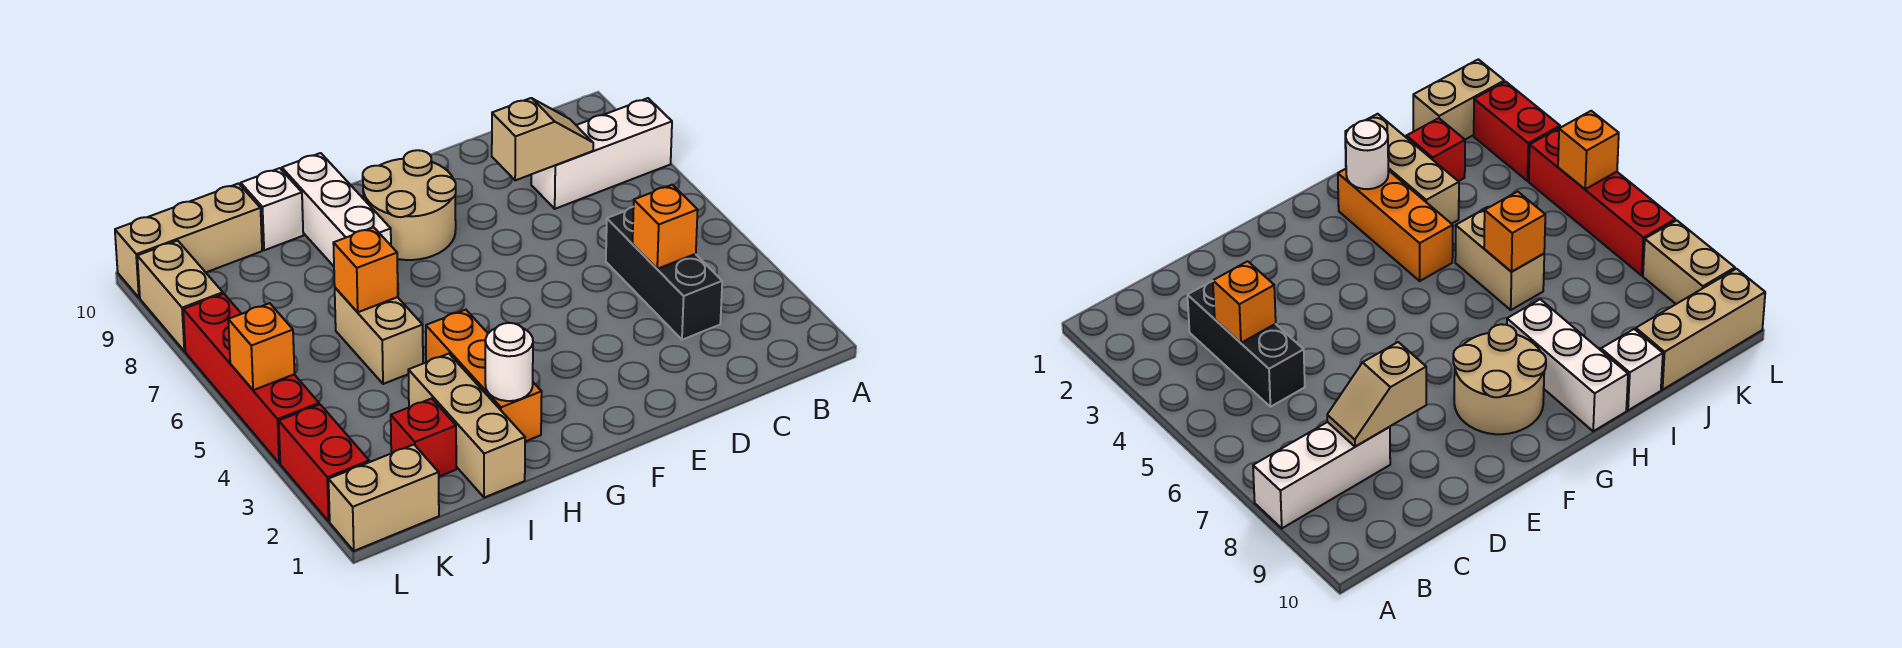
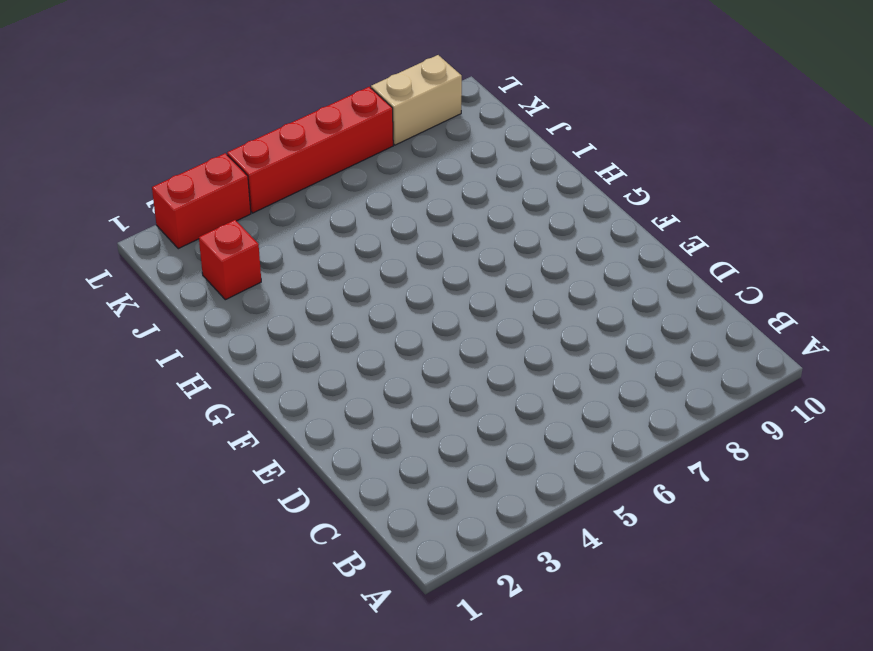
none -> white 1x3 brick [531,98,672,209]
none -> black 1x3 brick [606,207,722,340]
none -> tan 2x2 round brick [363,150,456,260]

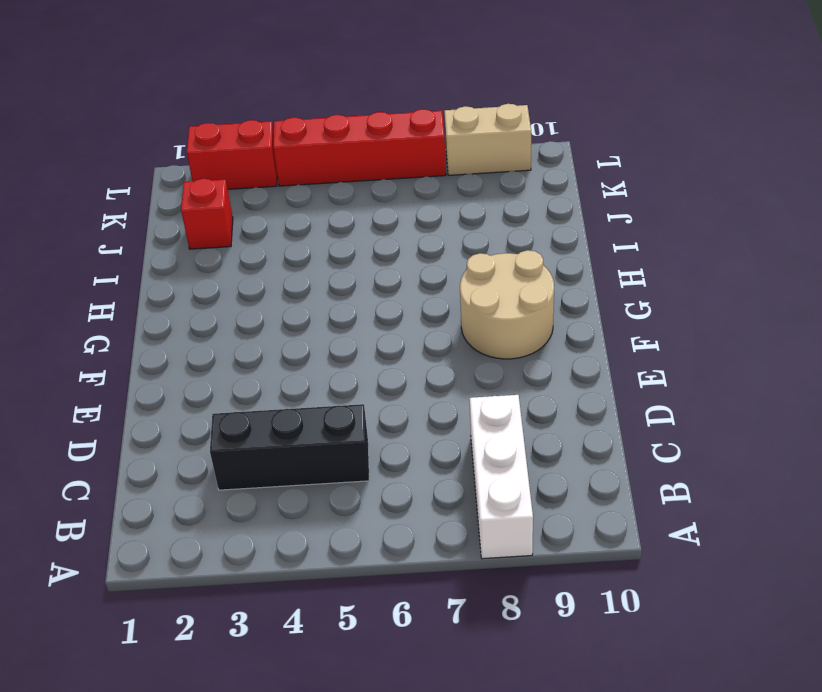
none -> orange 1x3 brick [426,310,542,441]
none -> white 1x3 brick [282,153,391,266]
none -> tan 1x3 brick [408,354,525,498]

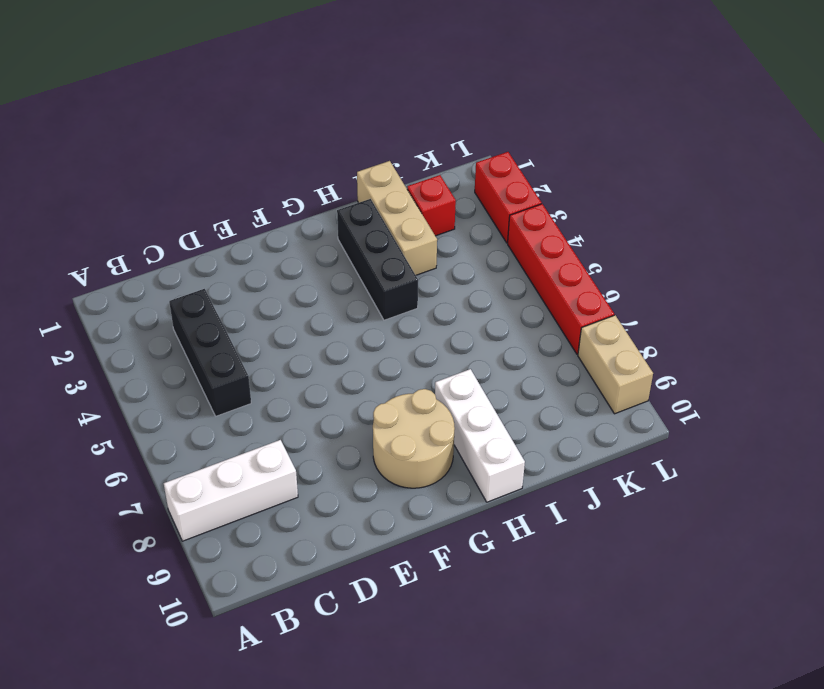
black 1x3 brick [337,199,418,320] -> orange 1x3 brick [426,310,542,441]
none -> tan 1x2 brick [335,288,423,384]
none -> white 1x1 brick [241,168,303,250]
none -> tan 1x3 brick [115,184,262,298]

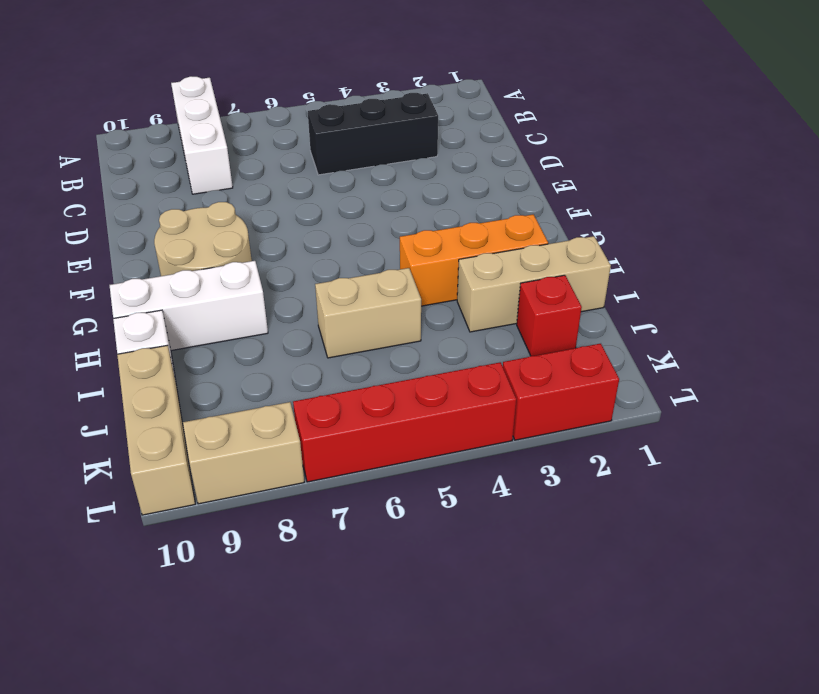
none -> tan 1x2 brick [329,445,439,551]
none -> orange 1x1 brick [633,185,698,269]
none -> tan 1x2 slope [492,98,593,180]

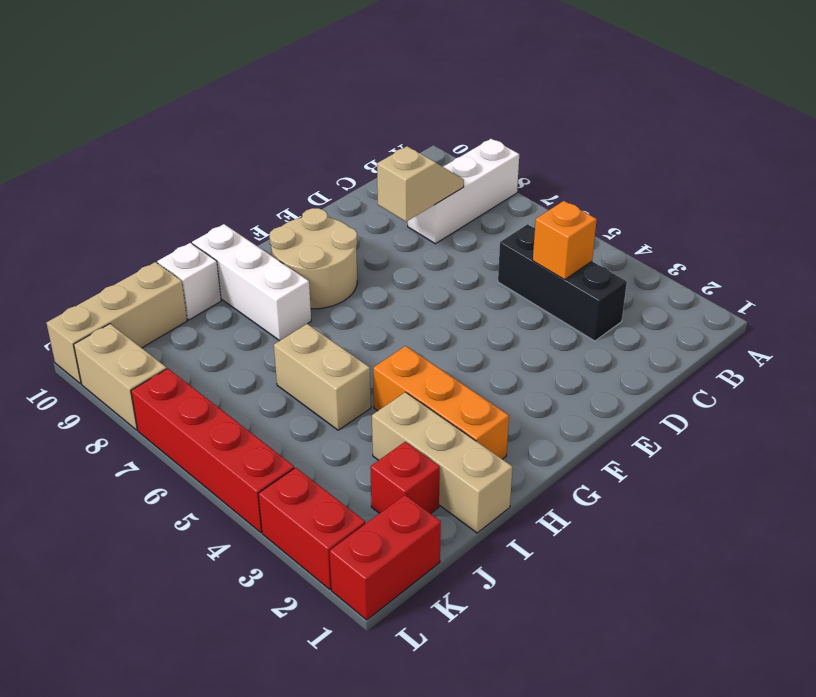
red 1x2 brick [330,495,441,620] -> tan 1x2 brick [329,445,439,551]
none -> white 1x1 round brick [485,323,533,401]
none -> orange 1x1 brick [333,227,398,312]
none -> orange 1x1 brick [228,303,294,390]

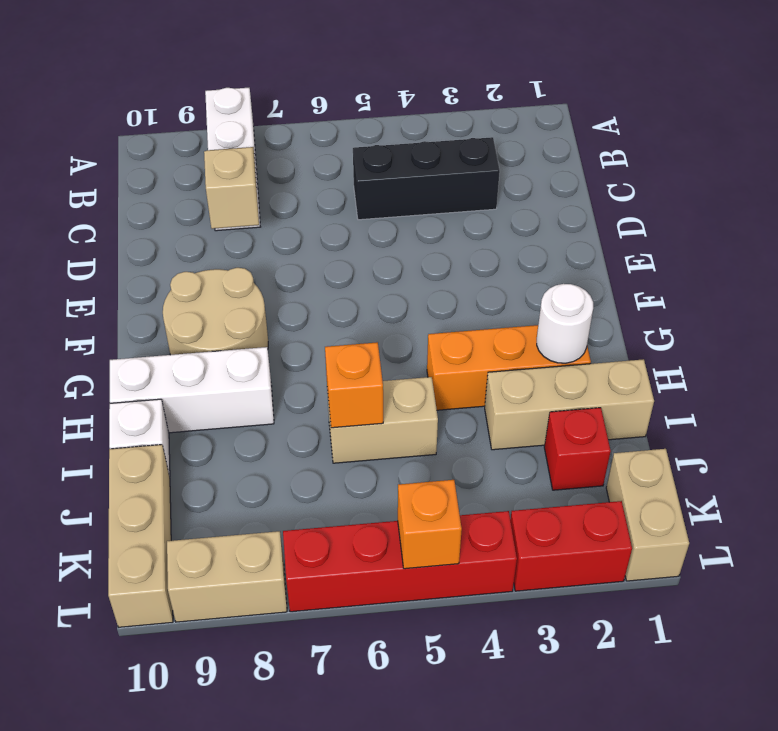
none -> orange 1x1 brick [633,185,698,269]

